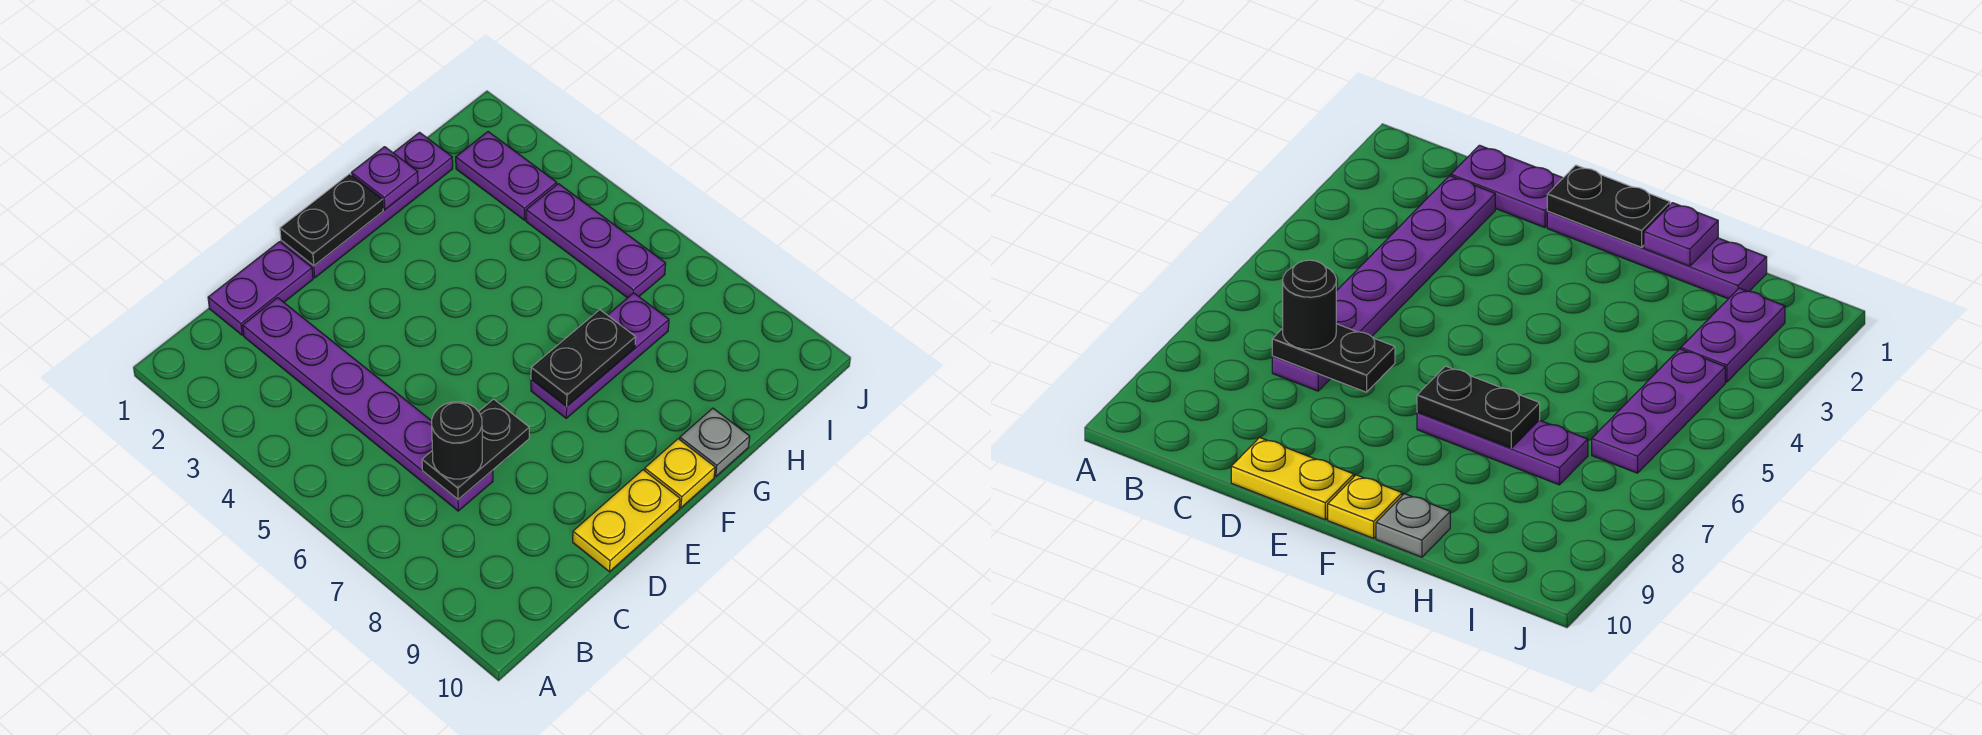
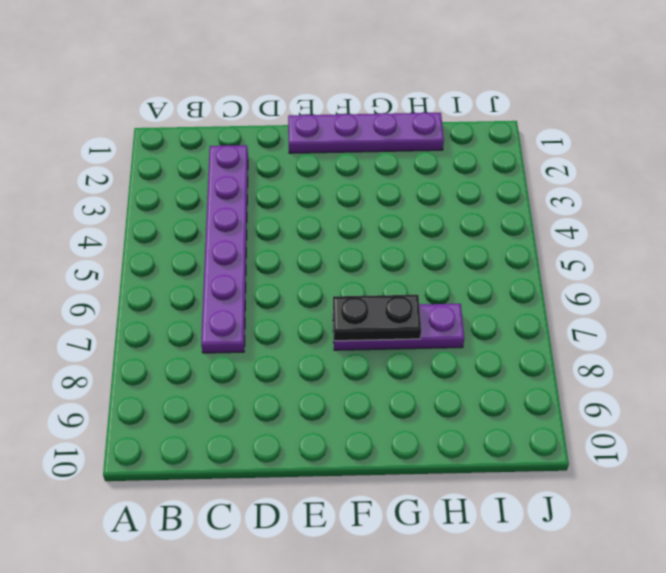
none -> purple 1x2 plate [208,242,313,335]
none -> yellow 1x2 plate [573,470,680,572]
none -> yellow 1x1 plate [645,439,715,508]

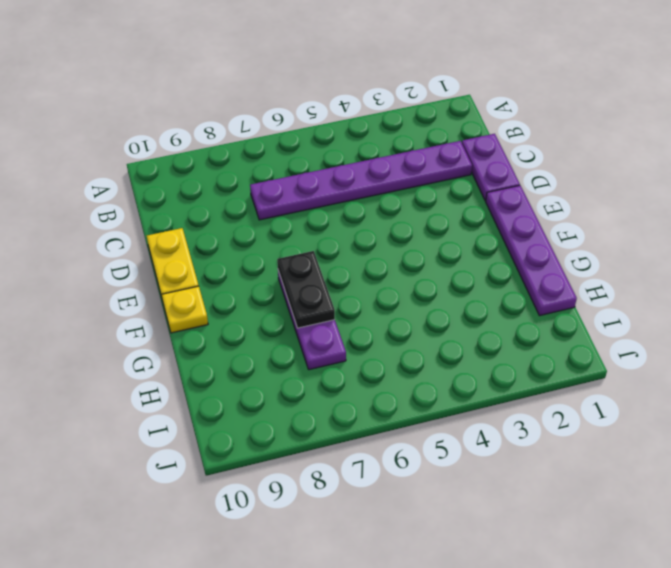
none -> grey 1x1 plate [680,408,750,476]
none -> purple 1x2 plate [456,132,557,220]
none -> purple 1x3 plate [526,184,666,298]

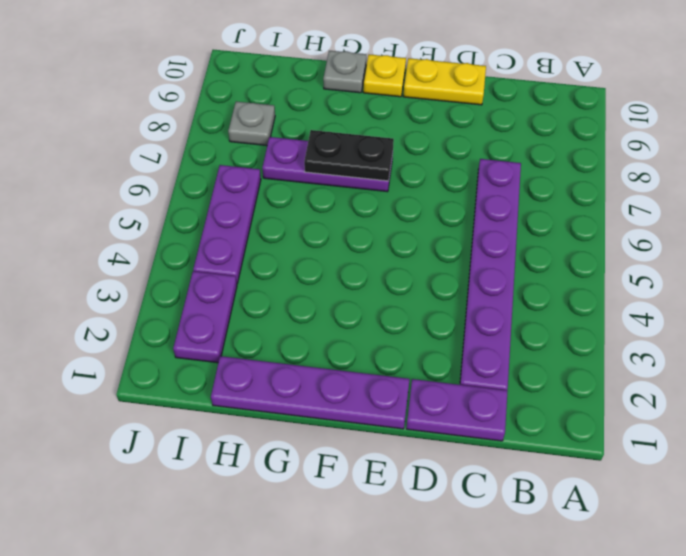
grey 1x1 plate [228,101,275,146] -> none
none -> black 1x2 plate [422,399,529,499]
none -> black 1x2 plate [280,174,383,266]
none -> purple 1x1 plate [351,147,418,210]

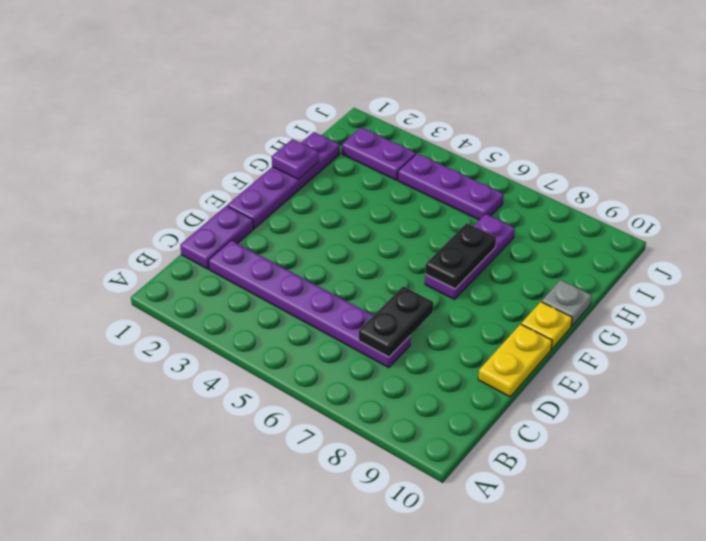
none -> black 1x2 plate [280,174,383,266]
none -> black 1x1 round brick [432,402,482,479]

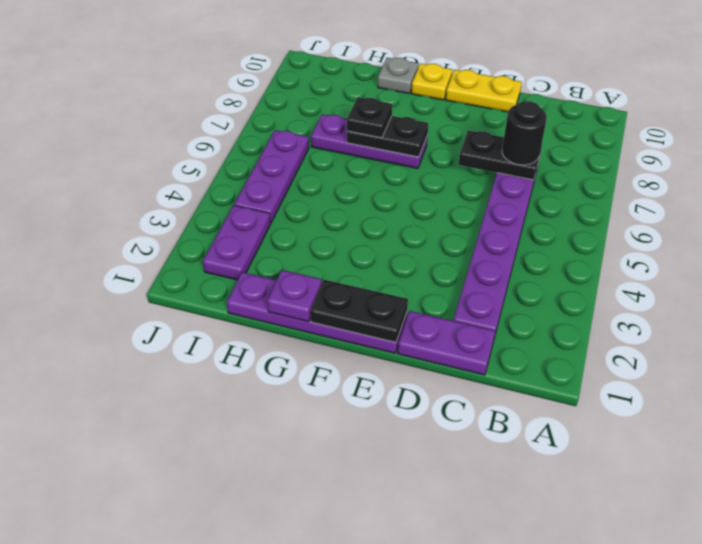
black 1x1 plate [347,97,392,138] -> none

